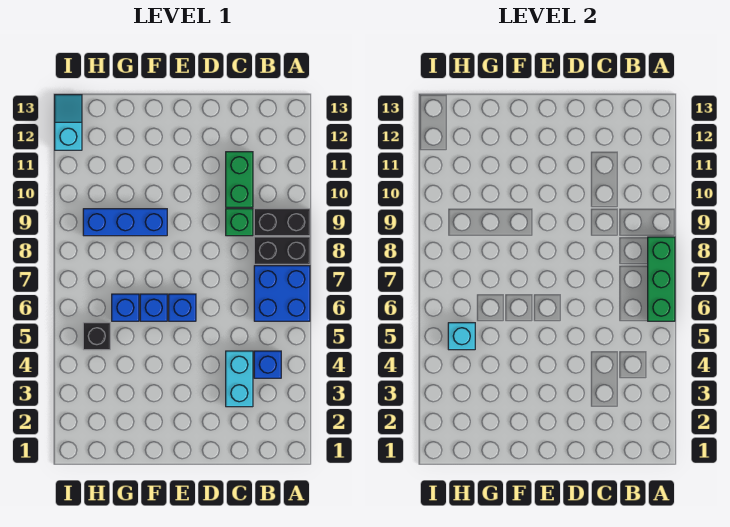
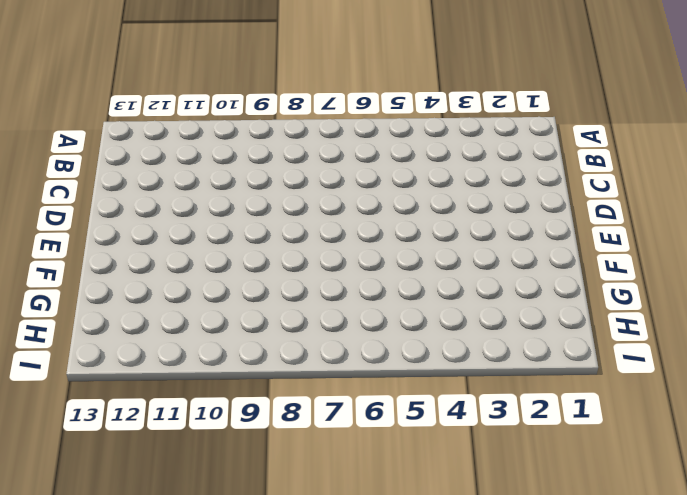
none -> blue 2x2 brick [254,266,310,321]
none -> black 1x2 brick [254,237,310,264]
none -> black 1x2 brick [254,209,310,236]

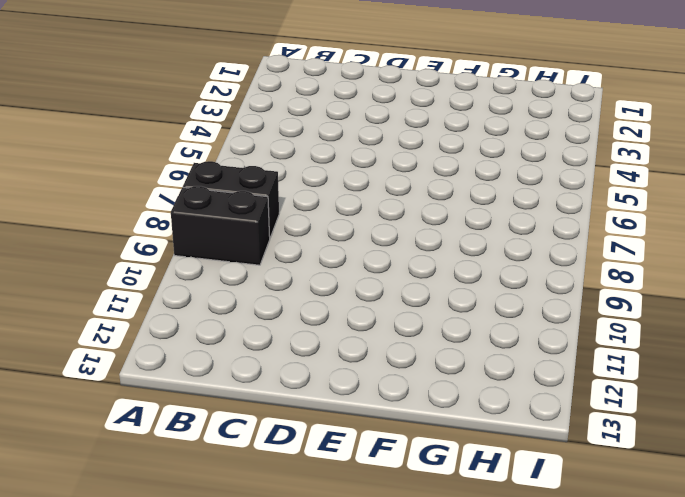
none -> blue 2x2 brick [254,266,310,321]
none -> blue 1x1 brick [254,351,281,378]
none -> cyan 1x2 brick [226,351,253,407]

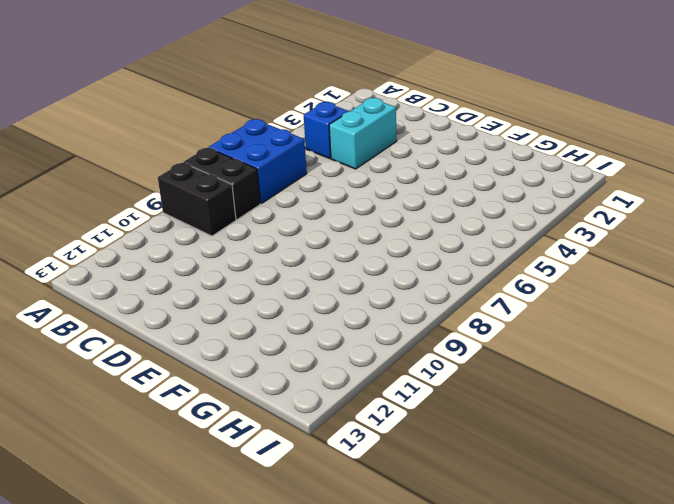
none -> green 1x1 brick [226,209,253,236]
none -> green 1x2 brick [226,152,253,207]
none -> blue 1x1 brick [169,294,196,321]

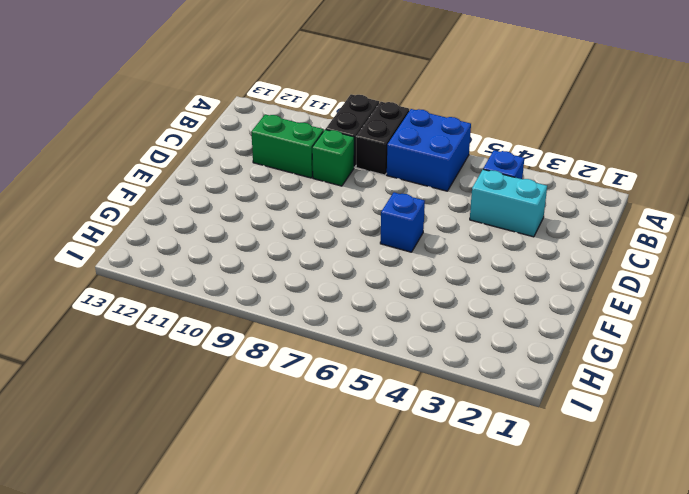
none -> blue 1x1 brick [140,294,167,321]
none -> blue 1x3 brick [83,209,167,236]
none -> blue 1x1 brick [112,294,139,321]

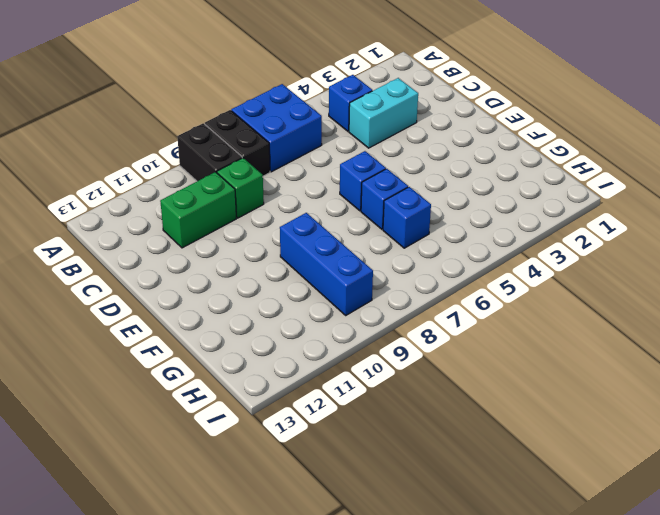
none -> black 1x1 brick [83,323,110,350]
none -> cyan 1x2 slope [55,95,82,150]
none -> green 1x3 brick [648,237,675,321]

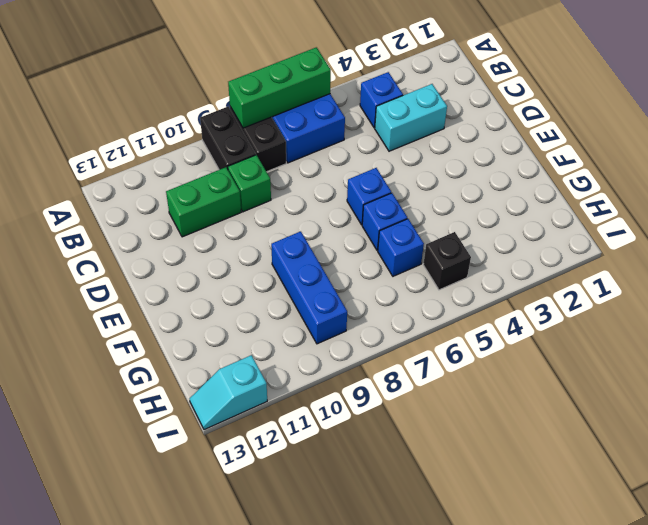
none -> cyan 1x1 brick [448,323,475,350]

